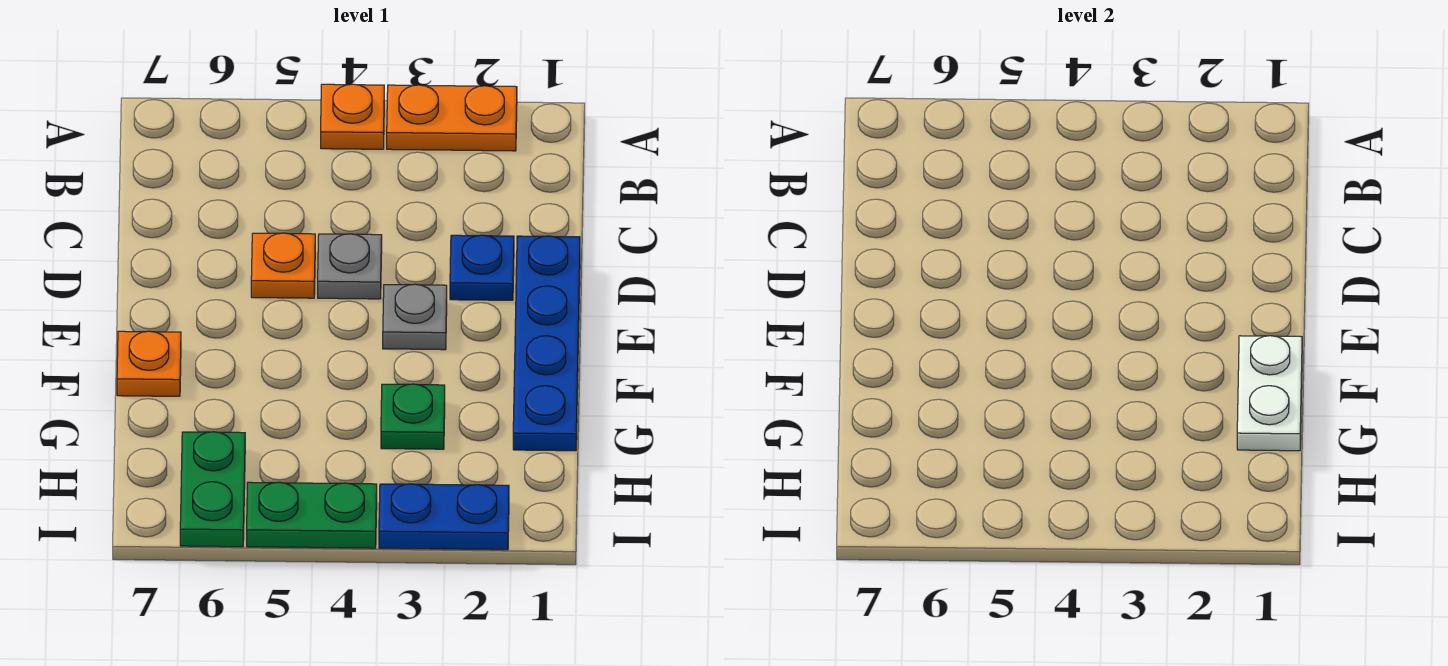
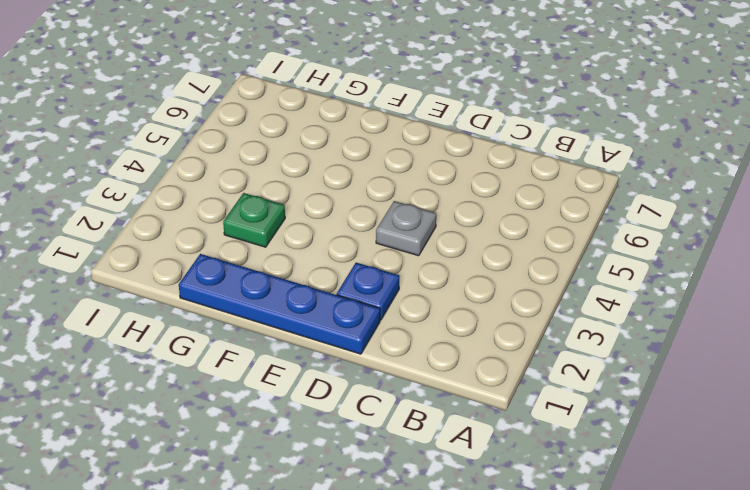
none -> orange 1x2 plate [387,85,517,151]
none -> orange 1x1 plate [321,84,384,149]
none -> orange 1x1 plate [251,233,315,298]

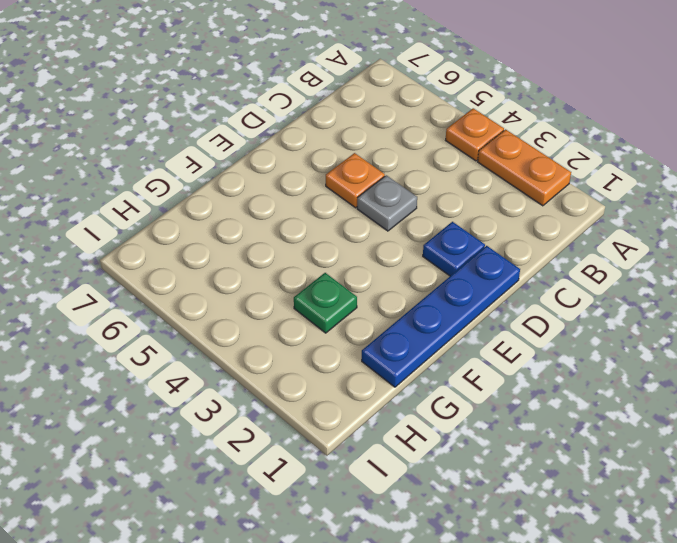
none -> grey 1x1 plate [383,284,447,350]
none -> orange 1x1 plate [117,331,181,396]
none -> green 1x2 plate [180,432,245,547]

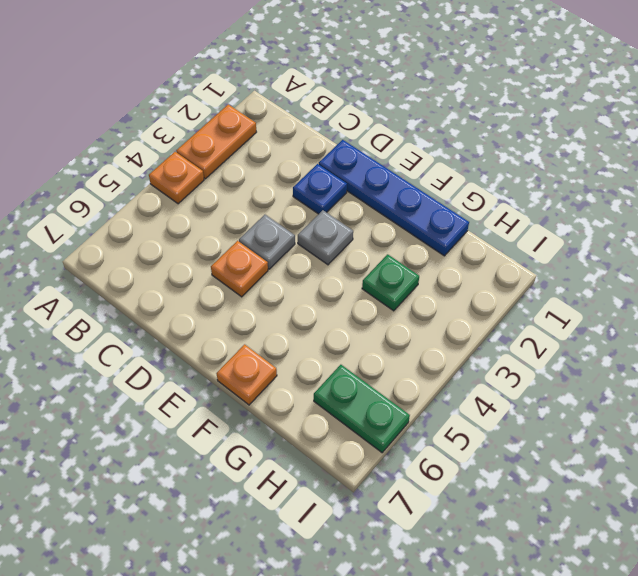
none -> blue 1x2 plate [379,484,509,550]
none -> green 1x2 plate [247,482,377,548]
none -> white 1x2 plate [1237,336,1302,451]

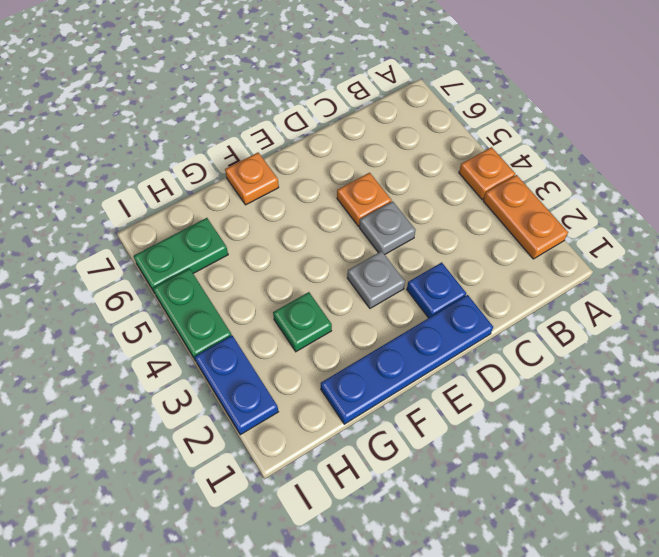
none -> white 1x2 plate [1237,336,1302,451]

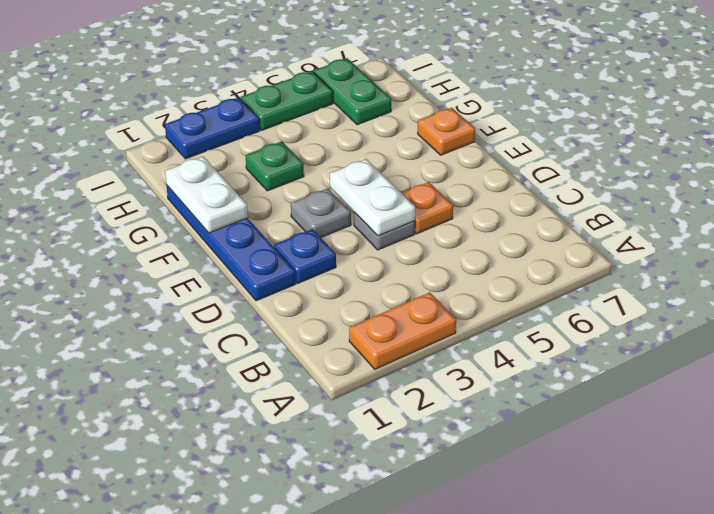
white 1x2 plate [330,159,415,236] -> none
none -> orange 1x1 plate [321,84,384,149]

